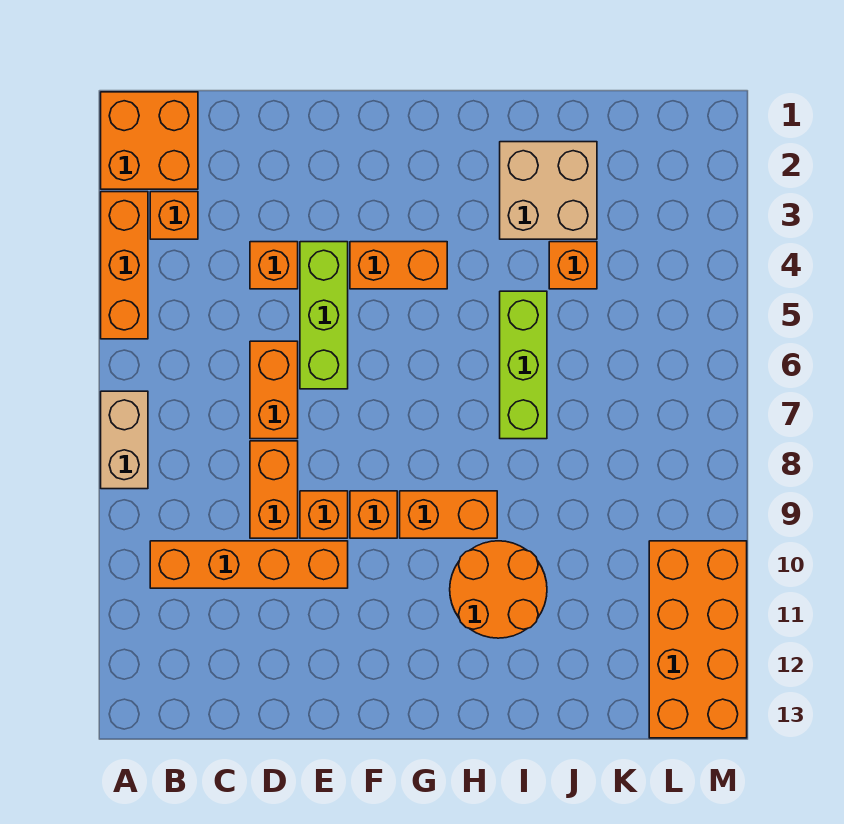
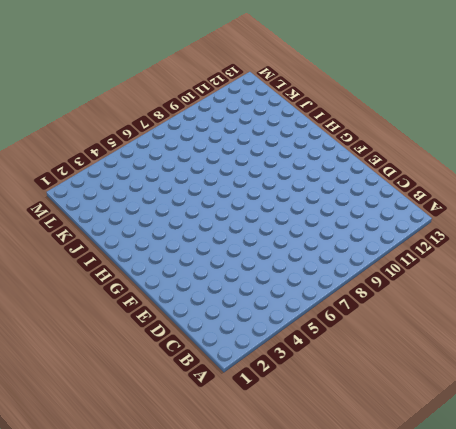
none -> orange 2x2 brick [101,92,198,189]
none -> orange 1x3 brick [101,192,148,339]
none -> tan 1x2 brick [101,391,148,489]

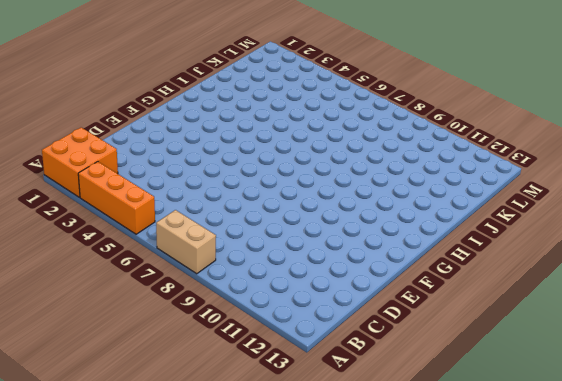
none -> orange 1x1 brick [150,192,198,239]
none -> orange 1x4 brick [150,541,348,588]
none -> orange 1x1 brick [250,242,298,289]

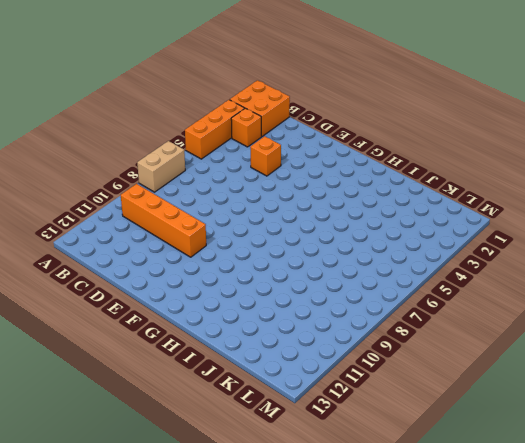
none -> orange 1x2 brick [250,341,298,439]
none -> orange 1x2 brick [250,441,298,538]
none -> lime 1x3 brick [300,242,348,389]

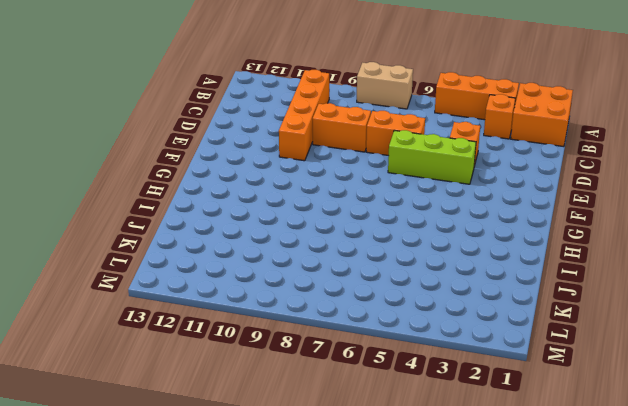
none -> orange 1x1 brick [300,491,348,538]
none -> orange 1x2 brick [350,242,447,289]
none -> orange 1x1 brick [350,491,397,538]

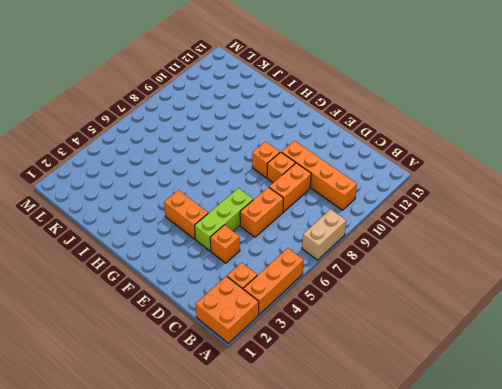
none -> orange 1x2 brick [400,491,497,538]
none -> orange 2x2 round brick [450,541,547,638]
none -> tan 2x2 brick [500,142,597,239]

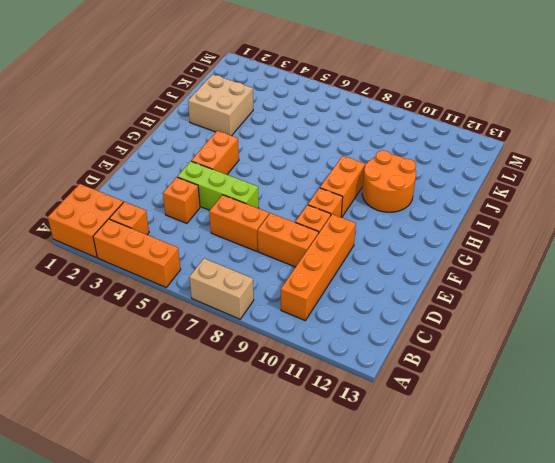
none -> lime 1x3 brick [500,291,547,439]
none -> orange 1x1 brick [549,242,597,289]
none -> orange 2x4 brick [649,541,747,738]

